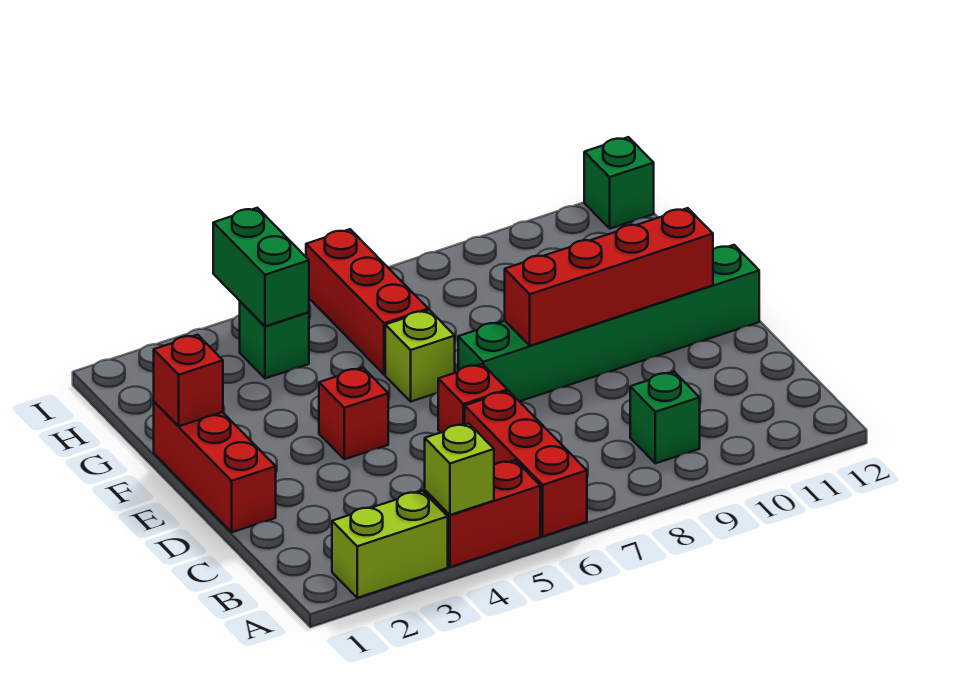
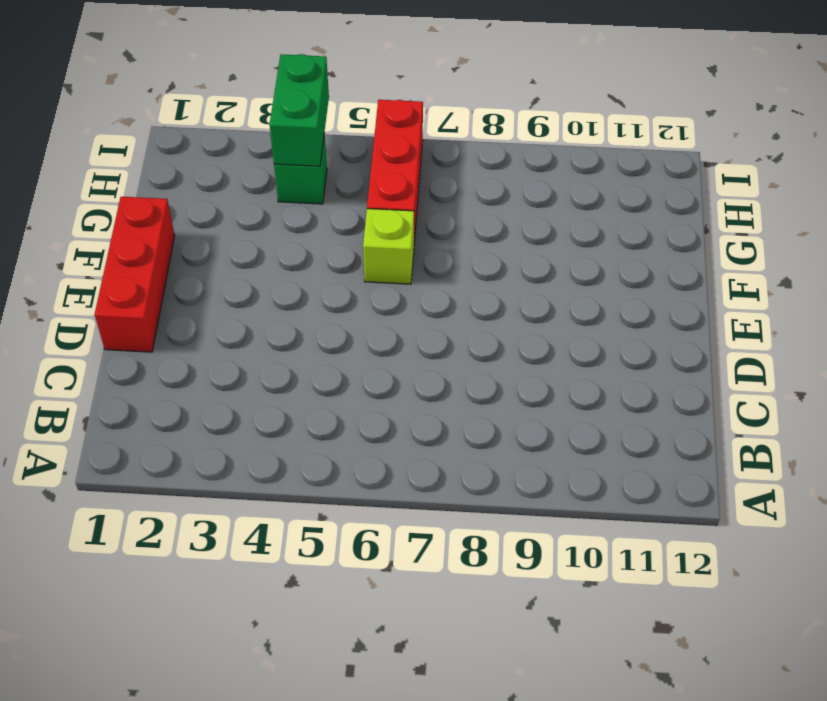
none -> lime 1x2 brick [332,491,448,598]
none -> red 1x2 brick [425,460,540,567]
none -> red 1x3 brick [465,391,587,536]

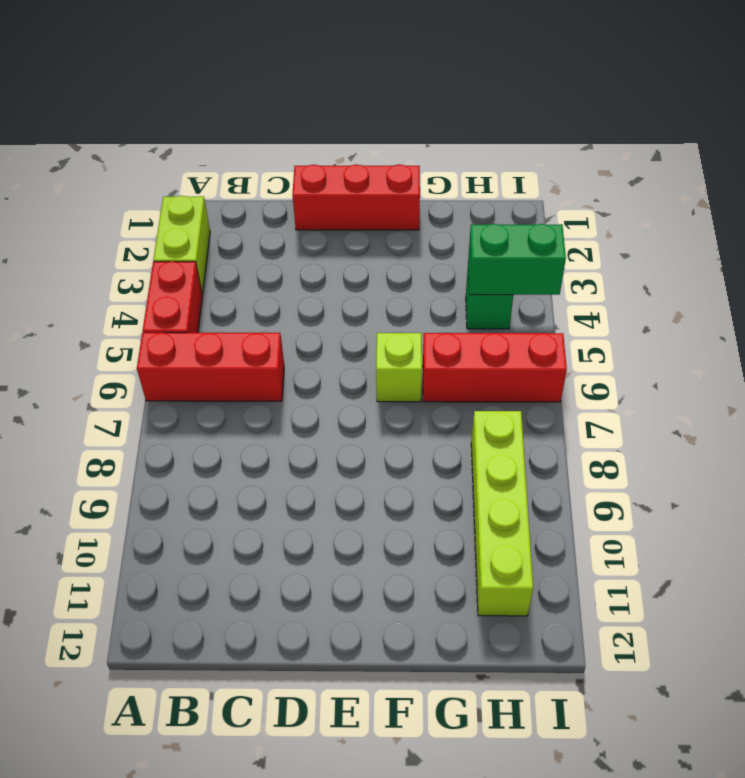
lime 1x4 brick [471,411,533,616] -> none
none -> green 1x1 brick [630,372,700,463]
none -> red 1x1 brick [438,364,508,432]
none -> red 1x1 brick [319,368,388,459]

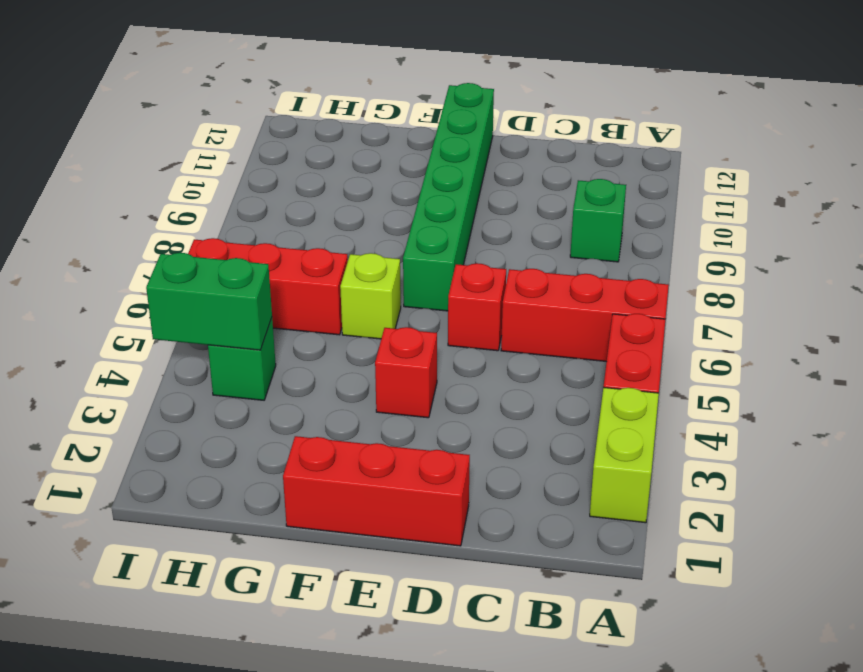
none -> green 1x1 brick [584,137,654,229]
none -> lime 1x1 brick [425,423,494,515]
none -> red 1x4 brick [505,208,713,346]

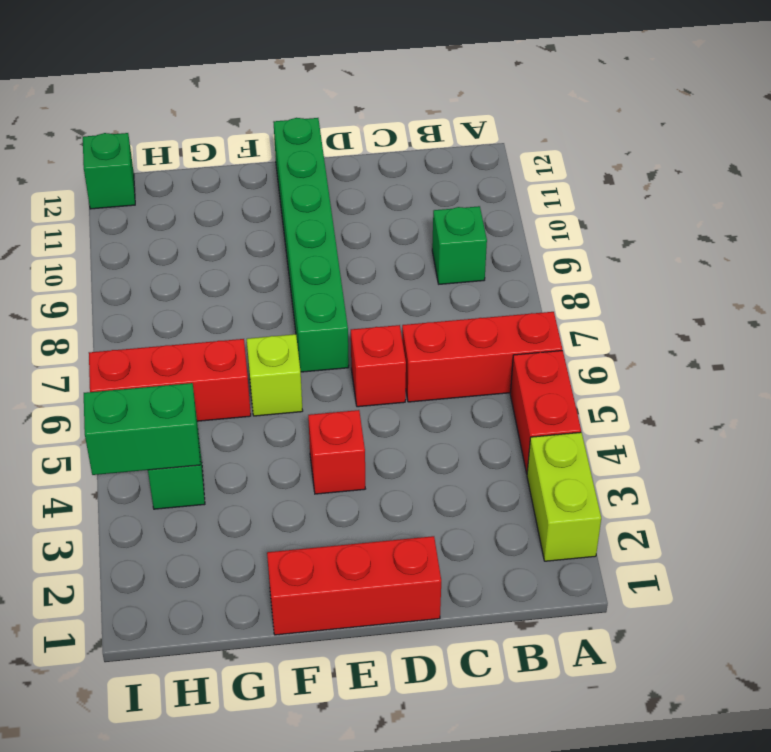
none -> lime 1x1 brick [425,423,494,515]
none -> red 1x4 brick [505,208,713,346]
none -> red 1x1 brick [154,335,223,426]

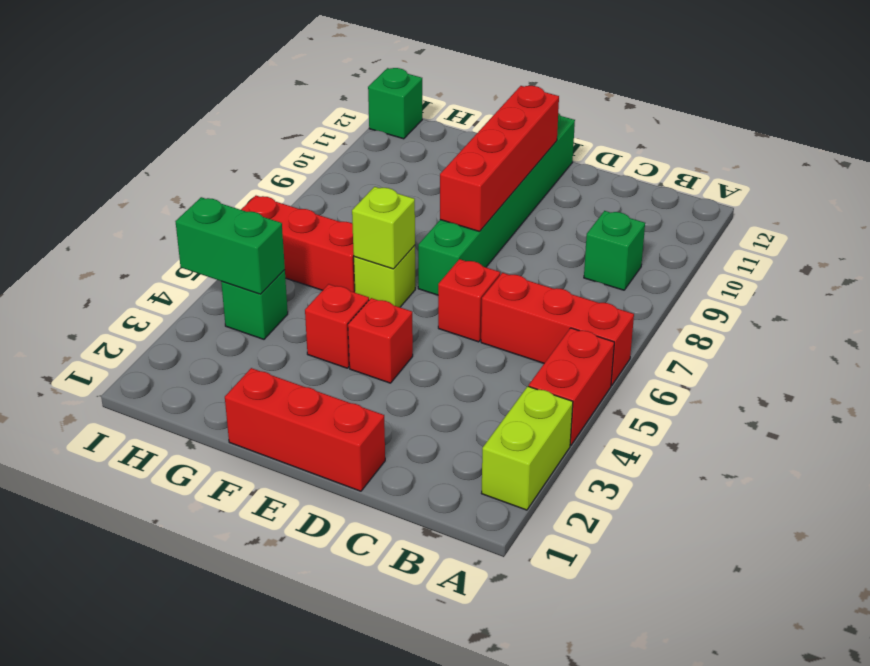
red 1x1 brick [305,284,369,368] -> red 1x1 brick moved to [154,335,223,426]
lime 1x1 brick [352,187,415,269] -> lime 1x1 brick moved to [425,423,494,515]

